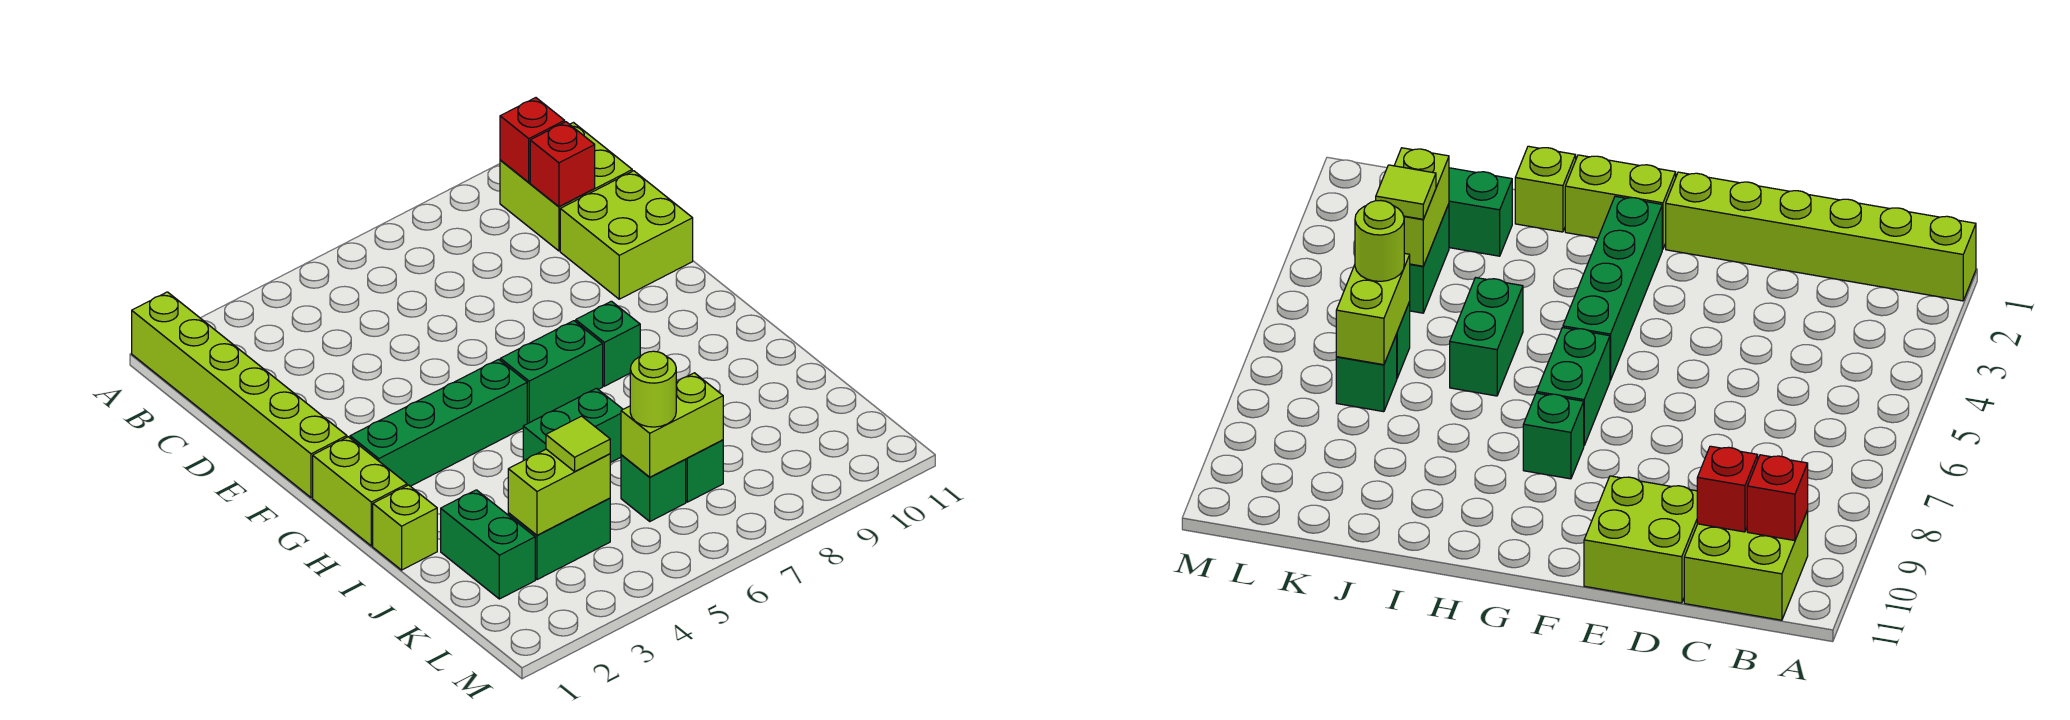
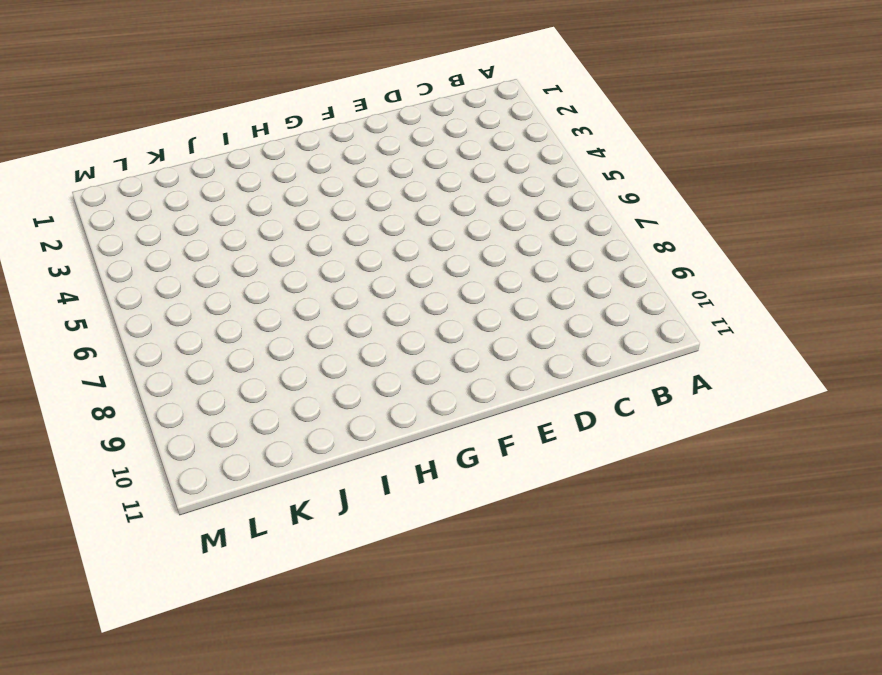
none -> lime 1x6 brick [132,292,347,498]
none -> lime 2x2 brick [500,123,632,251]
none -> lime 2x2 brick [560,171,693,299]

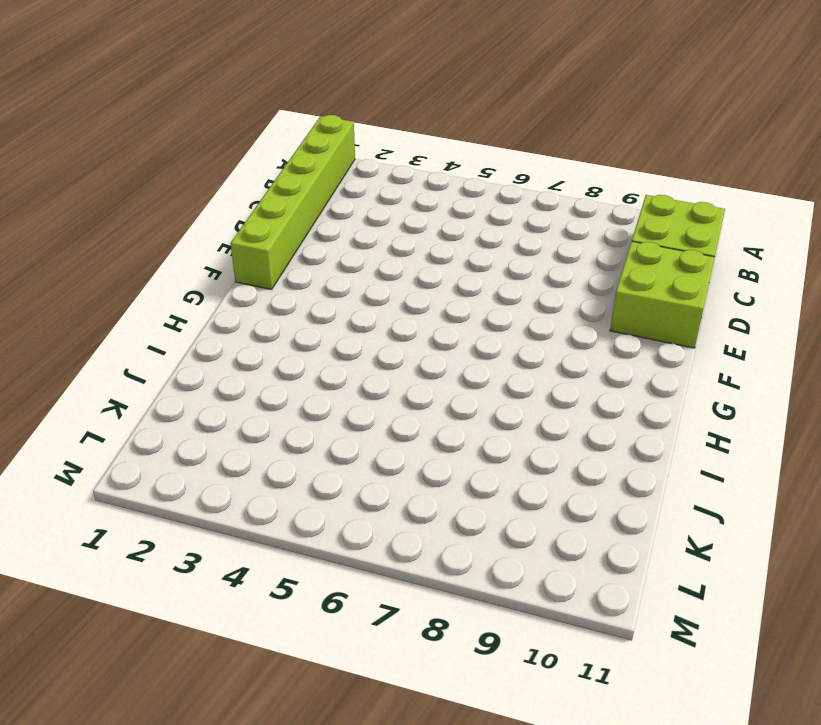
none -> lime 1x2 brick [313,437,407,546]
none -> green 1x4 brick [350,359,527,486]
none -> green 1x2 brick [500,321,603,424]

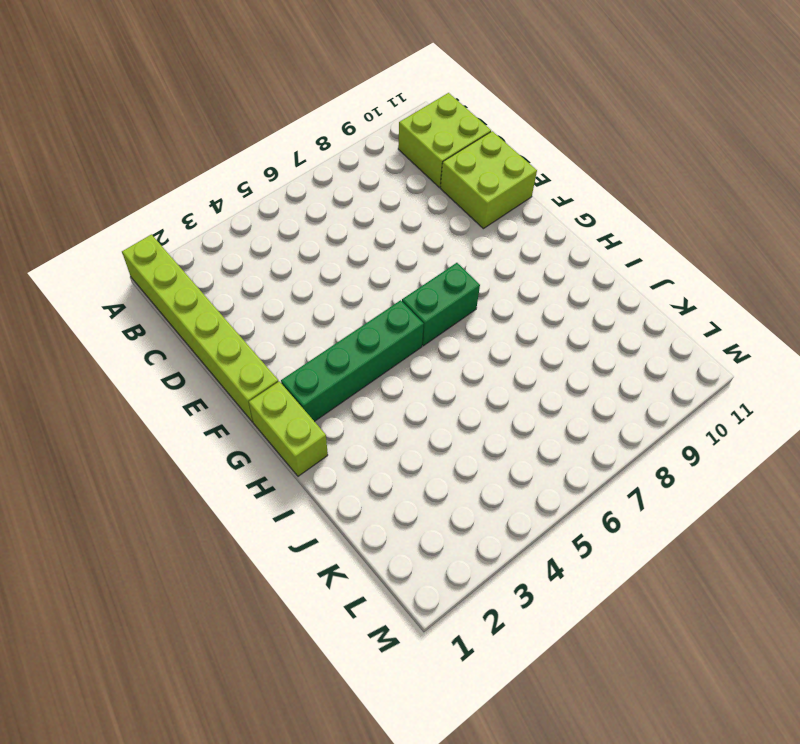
none -> green 1x1 brick [576,301,640,386]
none -> lime 1x1 brick [373,485,437,570]
none -> green 1x2 brick [523,388,623,463]

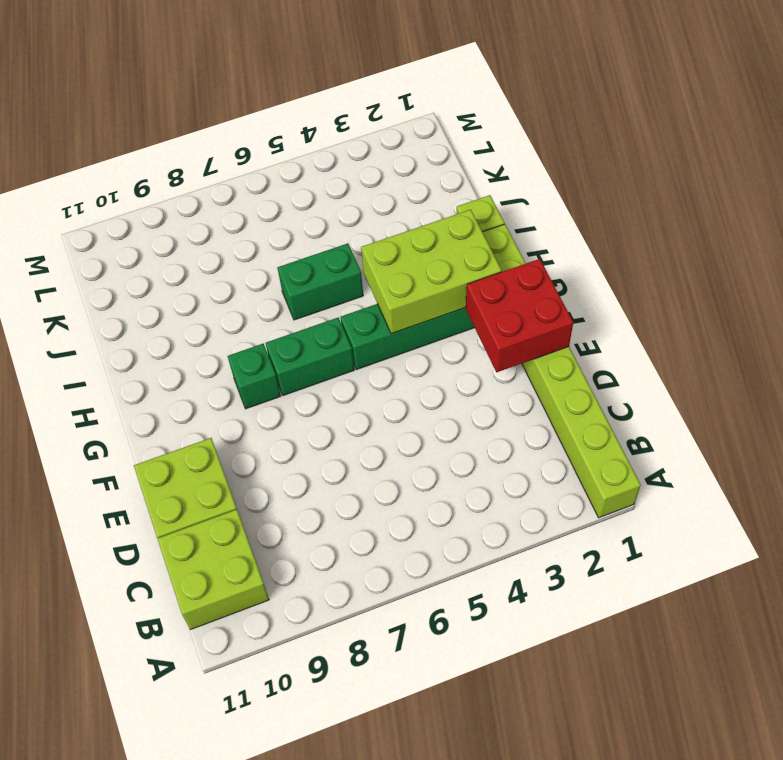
red 2x2 brick [466,259,573,372] -> none
lime 2x3 brick [361,210,502,334] -> none
none -> green 1x2 brick [441,490,535,599]
none -> green 1x2 brick [508,498,610,580]
none -> green 1x1 brick [621,455,686,521]

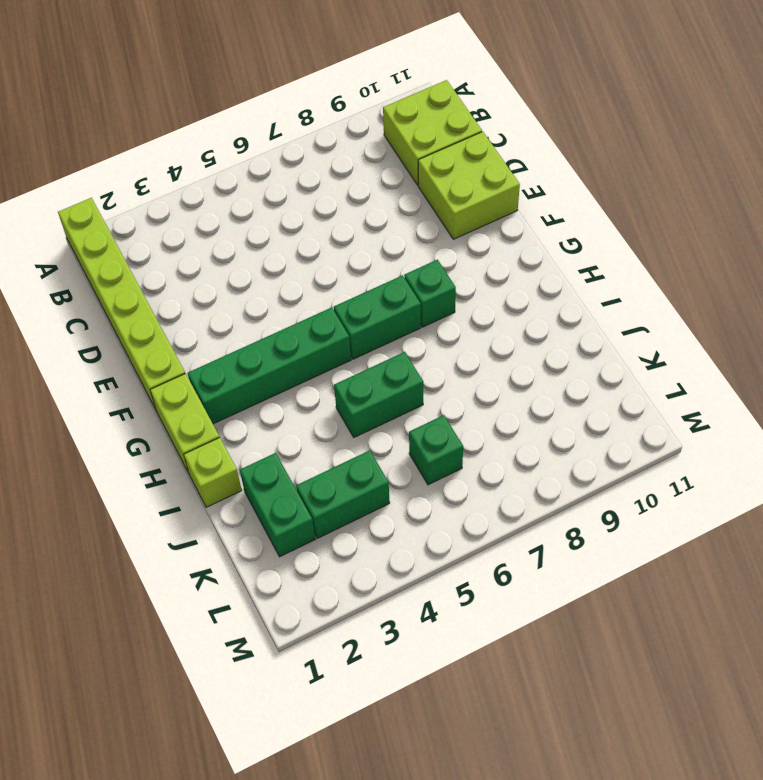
none -> green 1x1 brick [685,440,723,502]
none -> red 1x1 brick [500,98,565,182]
none -> red 1x1 brick [530,122,595,207]

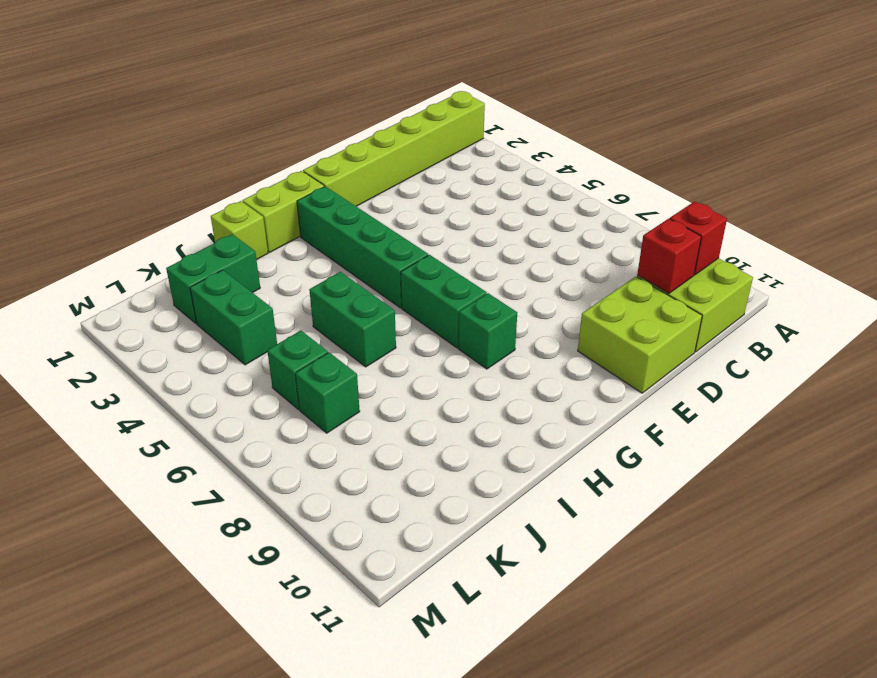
none -> lime 1x2 brick [508,449,610,535]
none -> lime 1x2 brick [621,373,723,477]
none -> lime 1x1 tile [546,416,610,472]

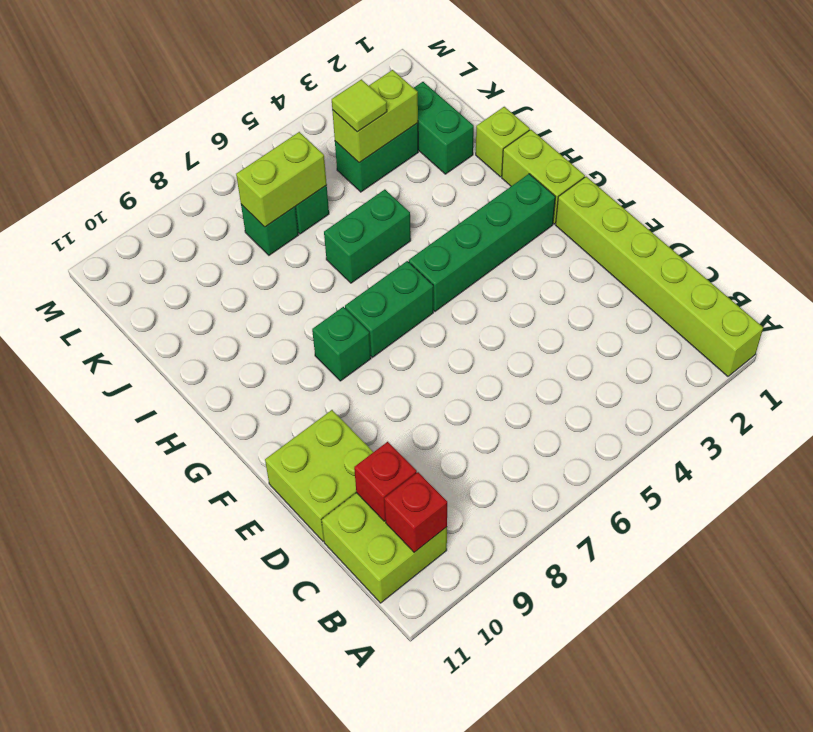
none -> lime 1x1 round brick [630,351,676,427]

